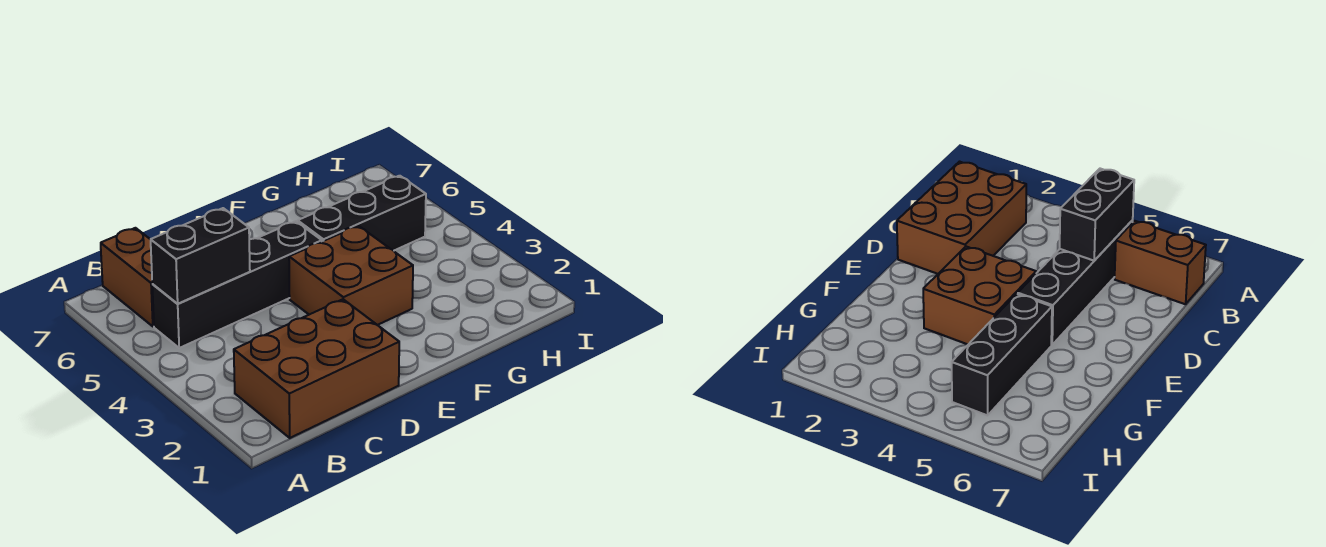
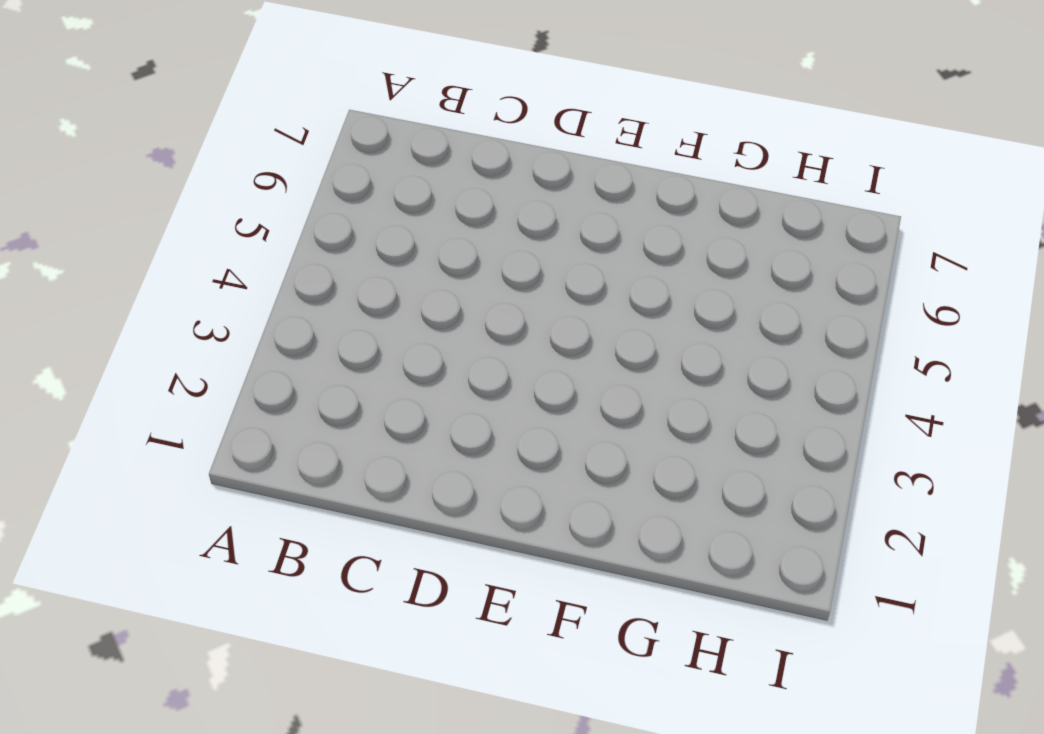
none -> brown 2x3 brick [234,299,399,438]
none -> black 1x4 brick [152,221,322,348]

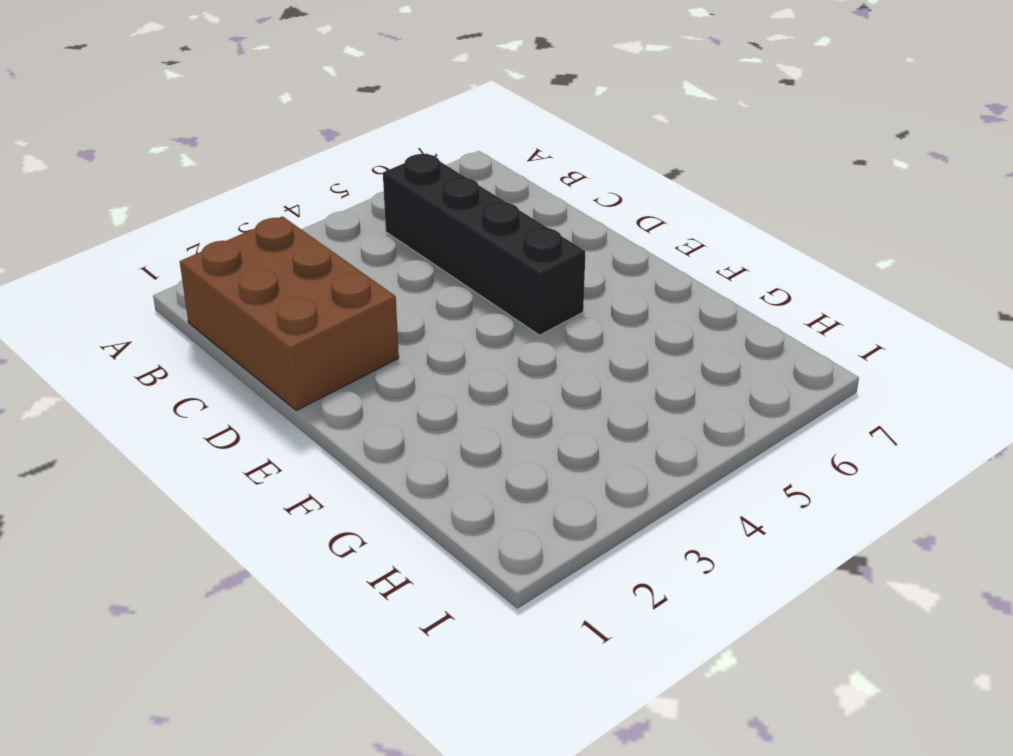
none -> brown 1x2 brick [101,228,154,326]
none -> brown 2x2 brick [289,226,413,325]

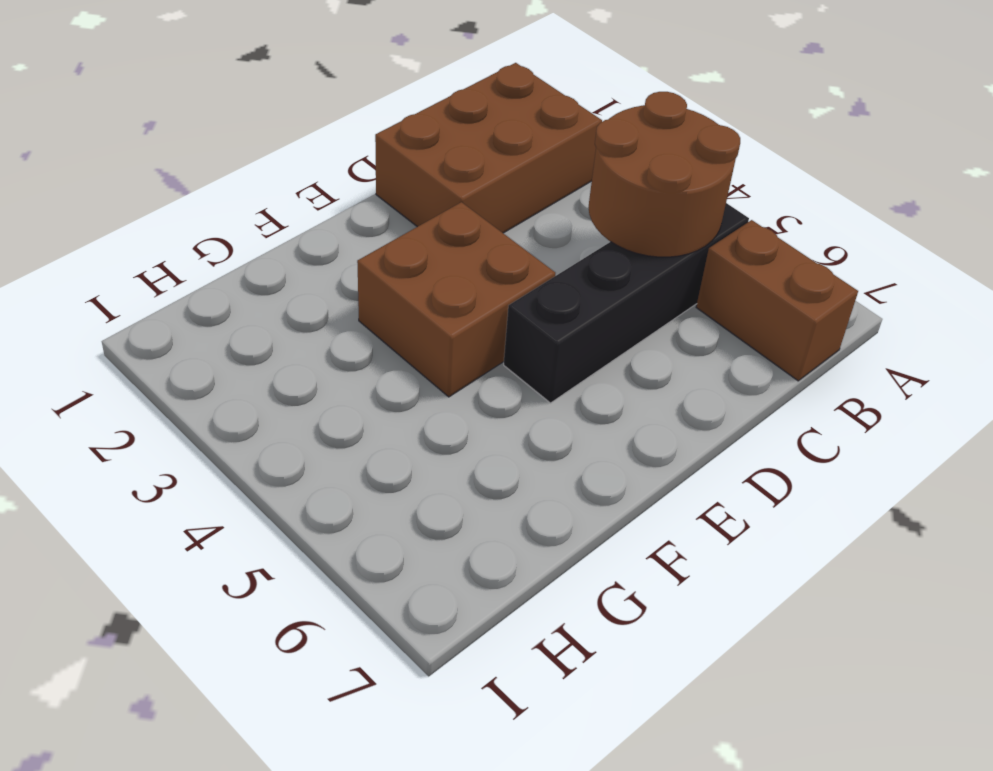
brown 2x2 round brick [588,92,740,257] -> black 1x2 brick [151,208,250,304]
none -> black 1x3 brick [298,176,426,251]

